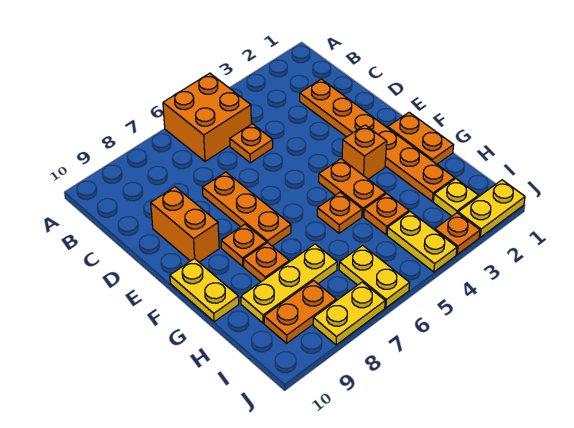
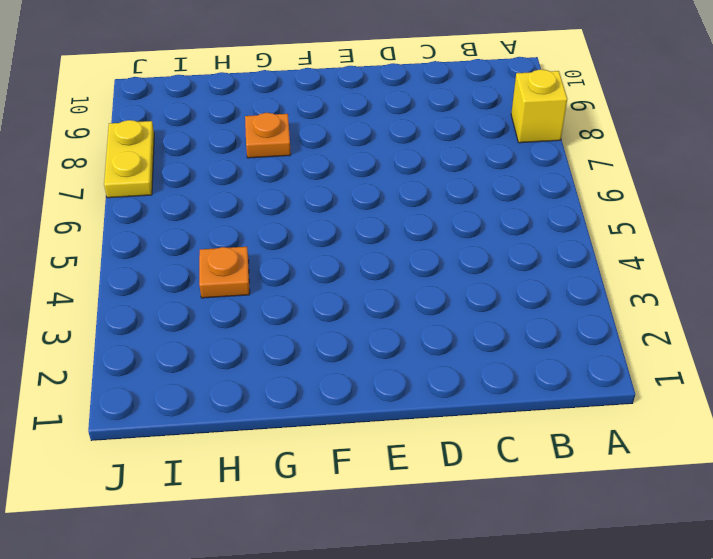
yellow 1x1 brick [511,69,567,143] -> none
none -> orange 2x2 brick [163,73,251,161]
none -> orange 1x6 plate [300,79,455,201]
none -> orange 1x1 plate [230,124,273,163]

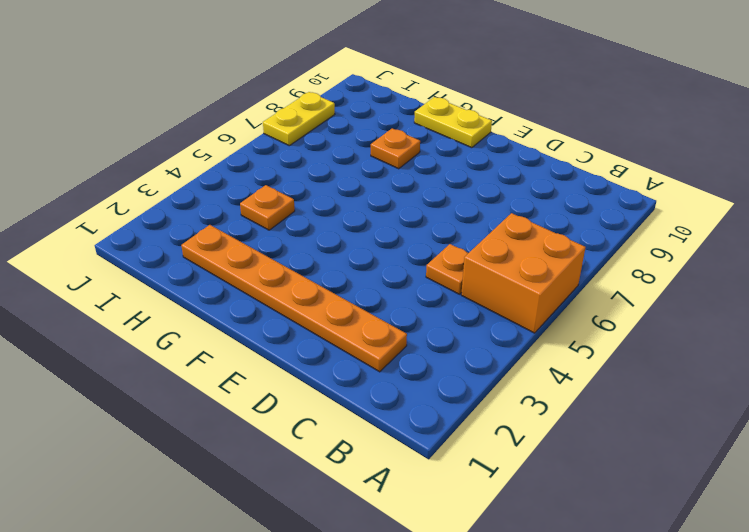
none -> orange 1x3 plate [203,172,291,246]
none -> orange 1x2 brick [151,187,219,262]
none -> orange 1x2 plate [388,112,454,164]

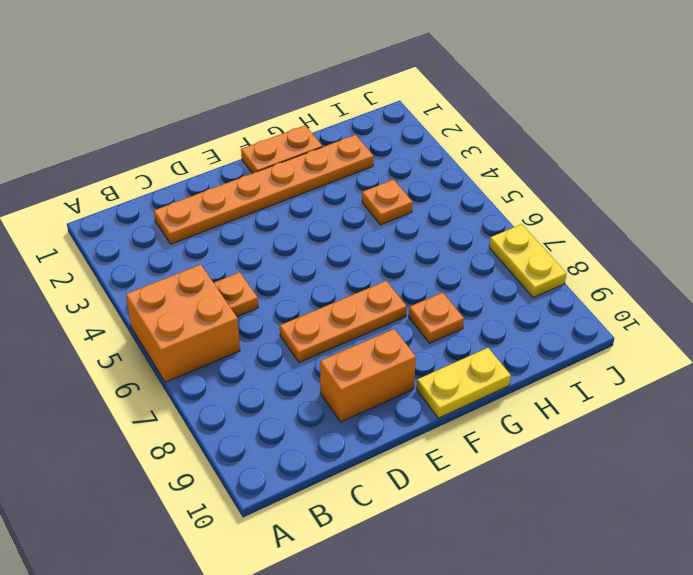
none -> orange 1x1 brick [342,125,387,179]
none -> orange 1x2 plate [319,159,385,216]
none -> orange 1x1 plate [221,224,266,266]

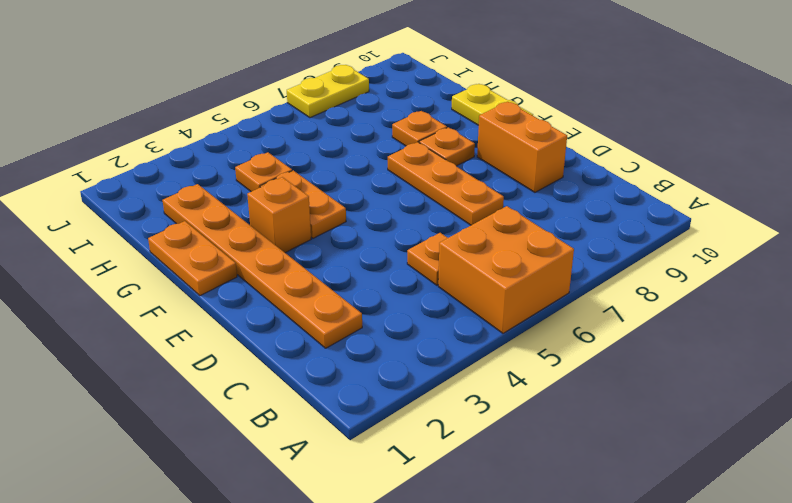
none -> orange 1x1 plate [317,192,362,233]
none -> yellow 1x3 plate [241,244,337,323]
none -> yellow 1x1 plate [434,179,478,216]

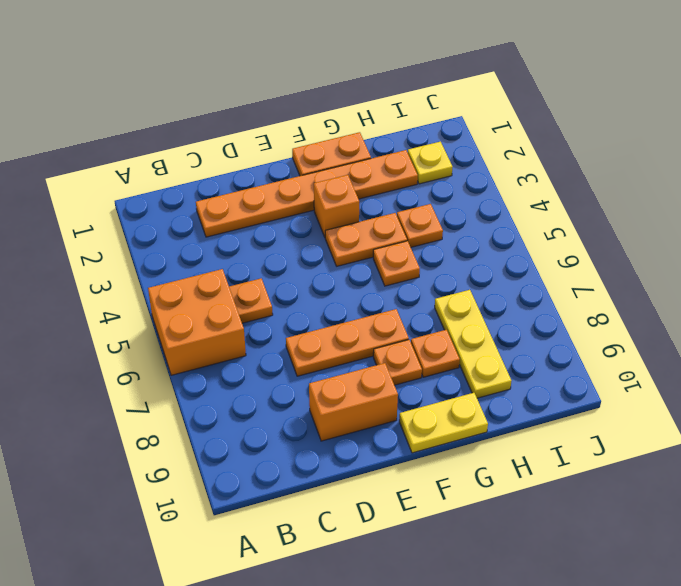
none -> yellow 1x2 plate [387,212,457,272]
none -> yellow 1x2 plate [339,245,410,308]
none -> orange 1x2 plate [264,281,336,343]

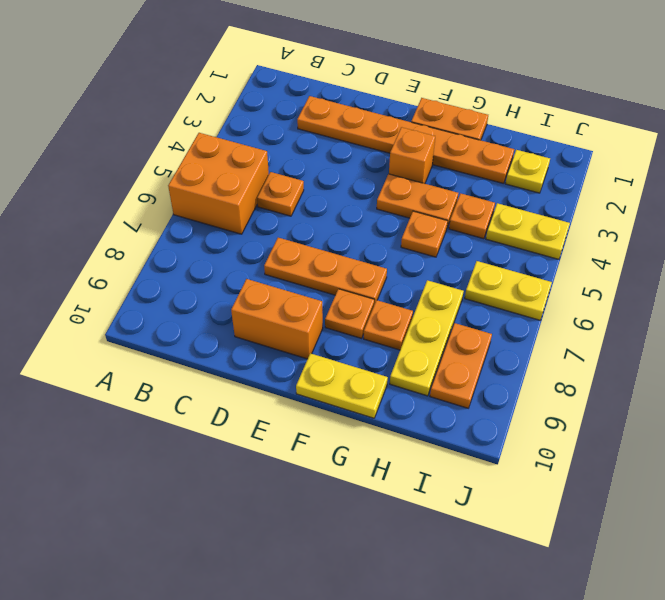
none -> yellow 1x2 plate [458,180,525,237]
none -> orange 1x1 plate [435,213,480,254]
none -> yellow 1x2 plate [313,282,385,345]

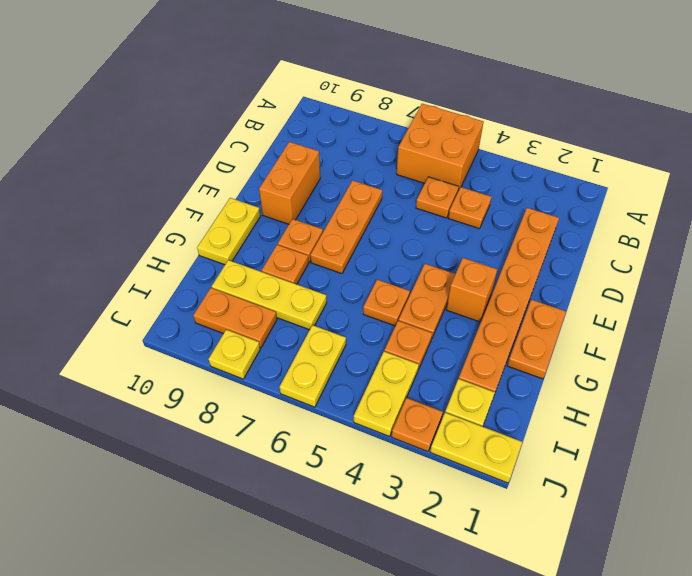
orange 1x1 plate [448,187,491,229] -> none
yellow 1x1 plate [209,330,260,379] -> yellow 1x2 plate [313,282,385,345]

